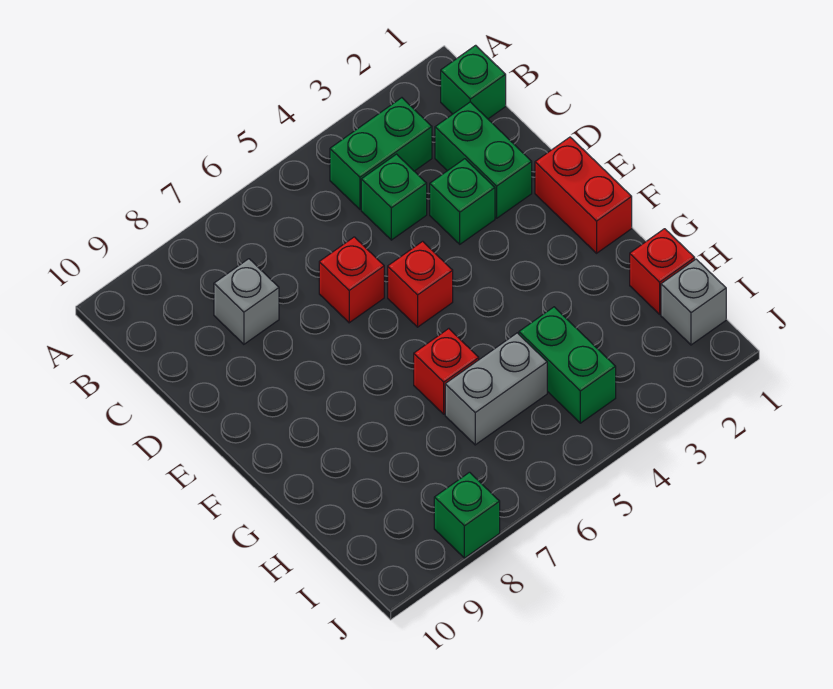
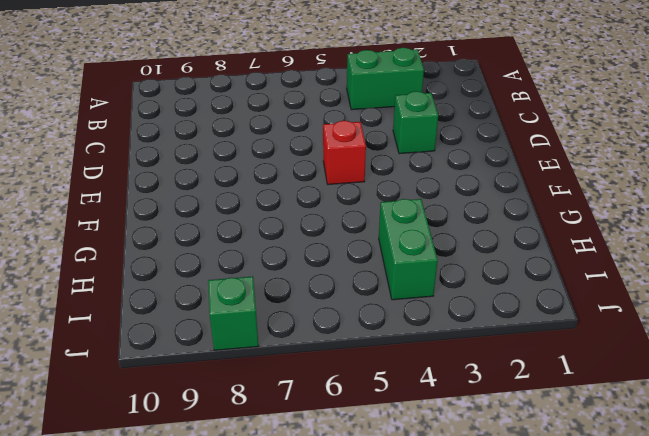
none -> green 1x1 brick [441,45,506,119]
none -> green 1x2 brick [435,102,532,218]
none -> green 1x1 brick [361,154,427,240]

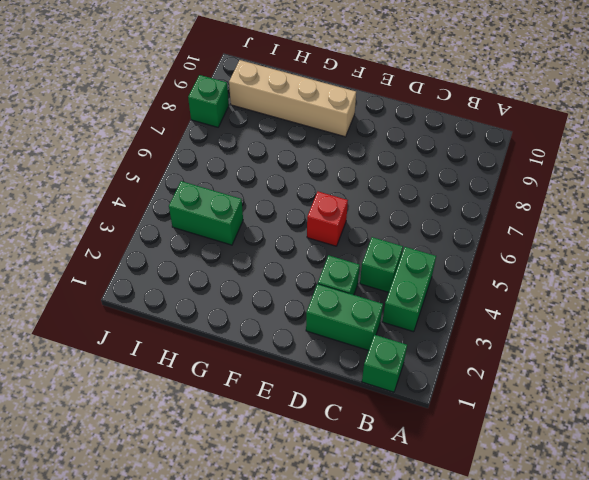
tan 1x4 brick [229,60,356,137] -> none
none -> grey 1x1 brick [214,259,279,344]
none -> red 1x1 brick [319,237,384,323]
none -> red 1x2 brick [535,137,632,253]

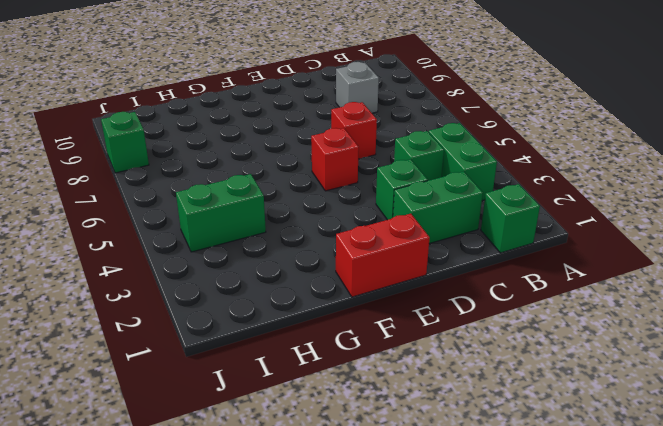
none -> red 1x1 brick [414,329,479,414]
none -> red 1x1 brick [630,229,695,314]
none -> grey 1x2 brick [445,333,547,445]

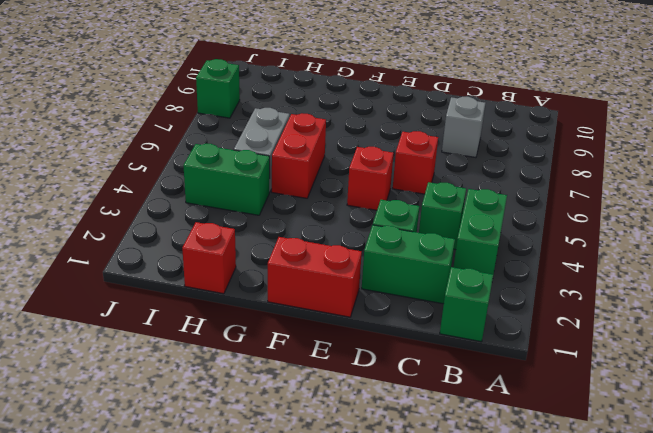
red 1x2 brick [272,113,326,198] -> red 1x1 brick [414,329,479,414]
none -> grey 1x1 brick [661,259,726,345]

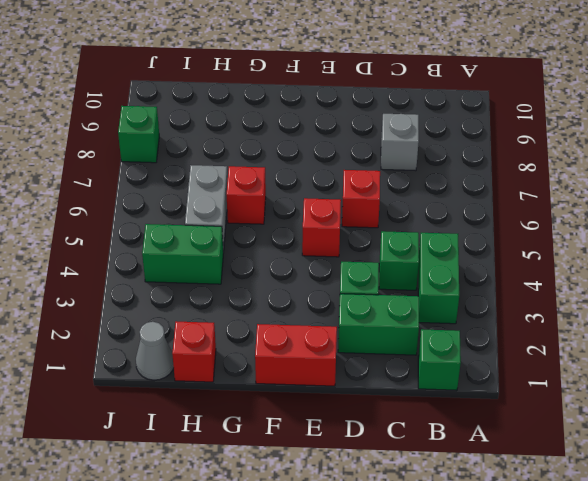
grey 1x1 cone [136,322,174,380] -> grey 1x1 brick [661,259,726,345]

